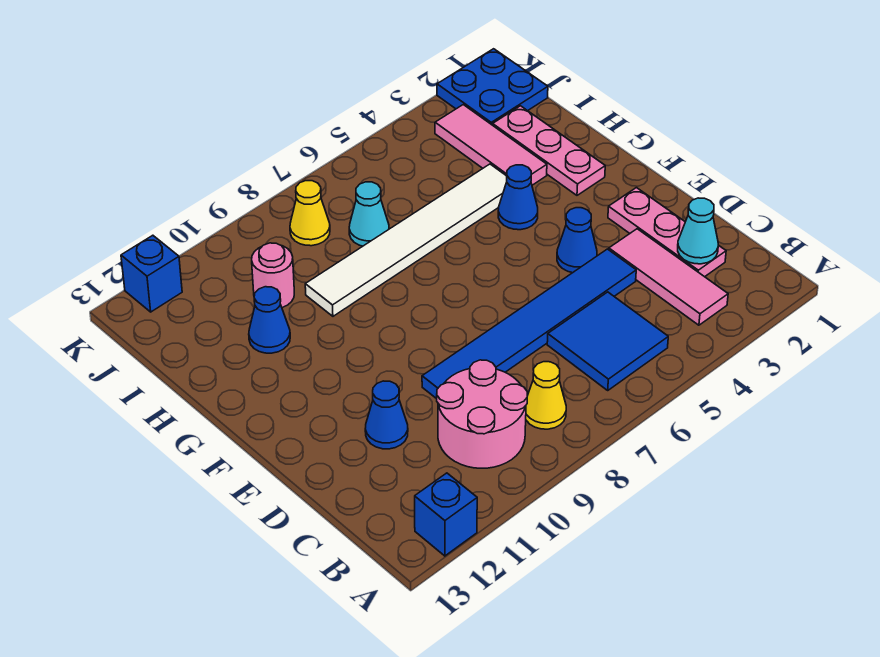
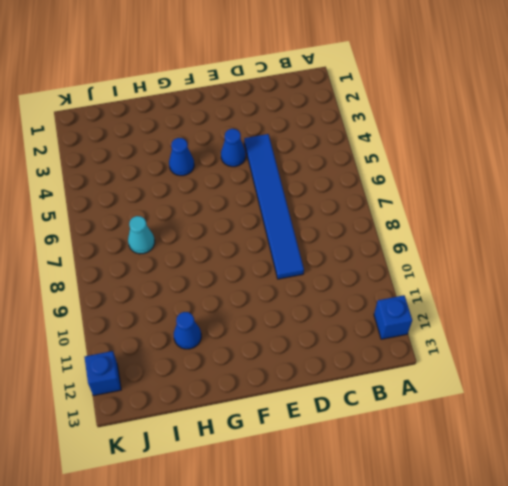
none -> pink 1x3 tile [609,229,728,325]
none -> blue 2x2 tile [547,292,668,390]
none -> yellow 1x1 cone [526,362,566,429]

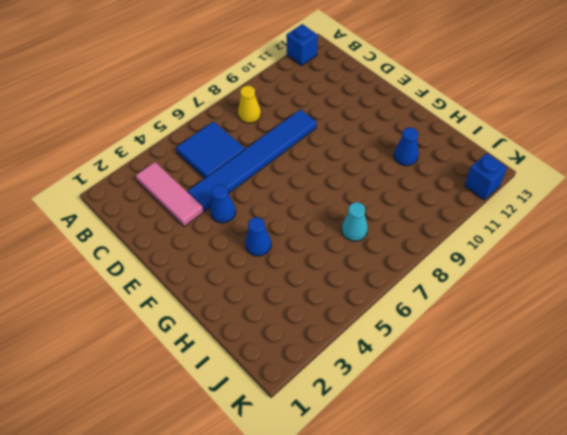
none -> pink 2x2 round brick [437,360,527,468]
none -> pink 1x3 plate [608,188,726,277]
none -> blue 1x1 cone [365,381,408,449]

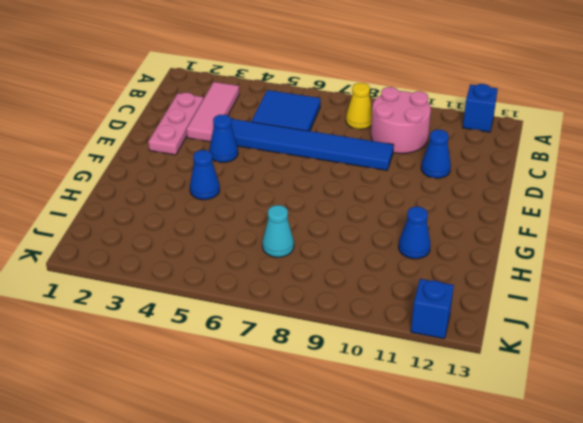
none -> pink 1x3 plate [493,106,605,195]
none -> pink 1x3 tile [435,105,547,185]
none -> white 1x6 tile [305,164,507,316]

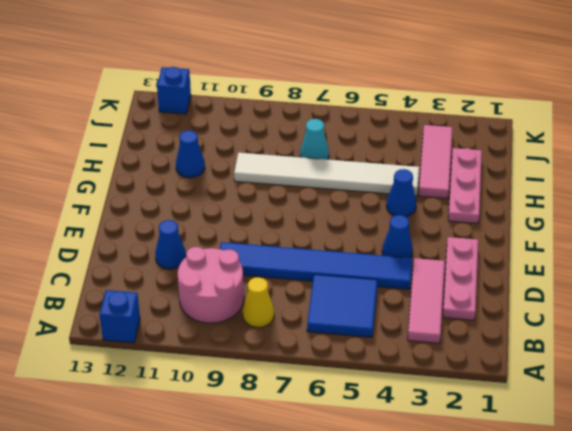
none -> pink 1x1 round brick [252,243,294,308]
none -> blue 2x2 plate [437,49,548,125]
none -> yellow 1x1 cone [290,181,330,246]

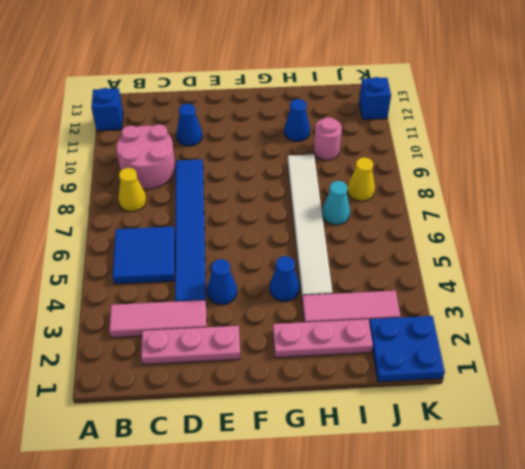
none -> cyan 1x1 cone [678,198,718,264]

